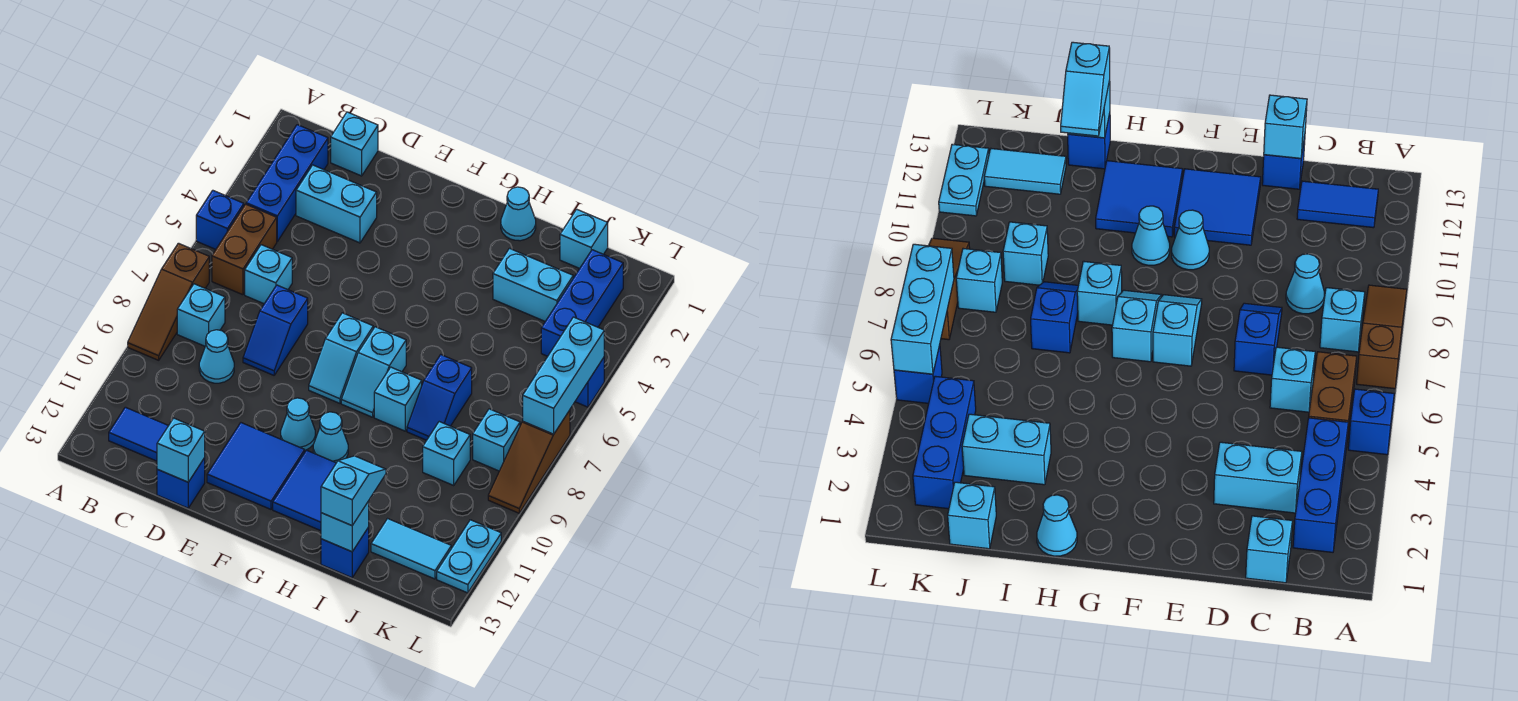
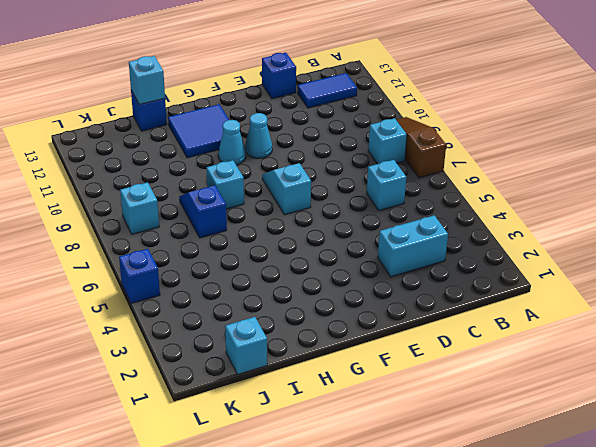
none -> blue 1x1 brick [196,190,244,249]
none -> blue 1x3 brick [246,125,328,241]
none -> brown 1x2 brick [212,204,277,295]
none -> cyan 1x1 brick [331,112,378,176]

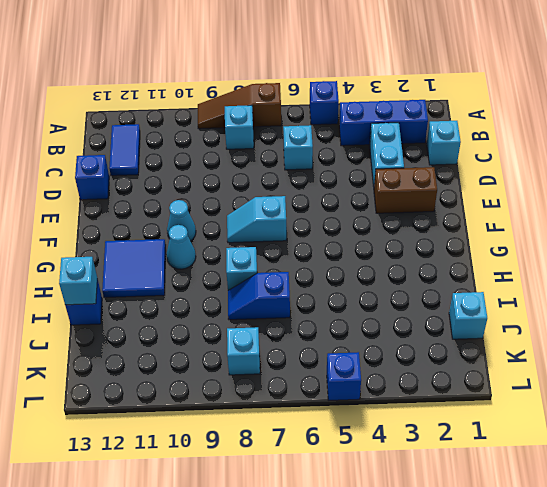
brown 1x2 brick [374,167,437,213] -> brown 1x2 brick moved to [212,204,277,295]
none -> cyan 1x1 cone [199,330,234,383]
none -> blue 1x2 slope [243,285,308,375]
none -> blue 2x2 tile [207,423,305,509]
none -> cyan 1x2 slope [341,327,406,417]

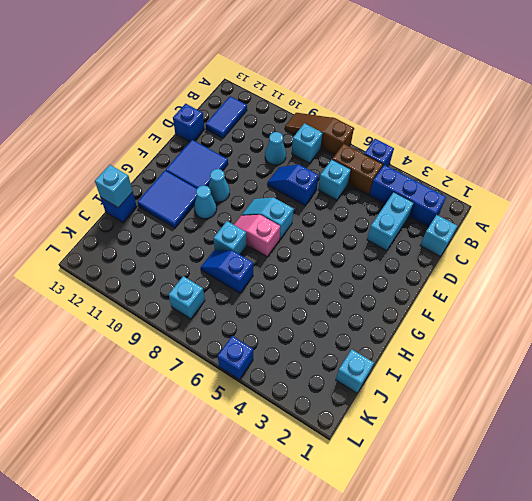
pink 1x2 slope [234,215,280,257] -> cyan 1x2 slope [341,327,406,417]
none -> cyan 1x1 cone [501,187,536,241]
none -> cyan 1x2 brick [493,248,573,321]
none -> cyan 1x1 brick [423,422,470,485]
none -> cyan 1x2 tile [371,519,451,579]

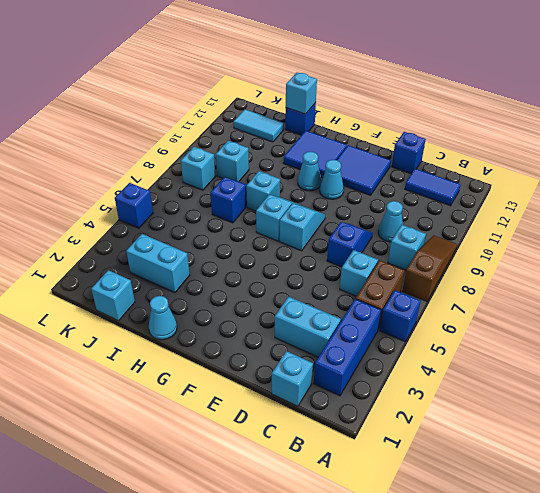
none -> blue 1x3 brick [541,250,623,356]
none -> brown 1x3 slope [488,410,570,513]
none -> cyan 1x2 plate [437,520,501,593]
none -> cyan 1x1 brick [157,418,205,482]

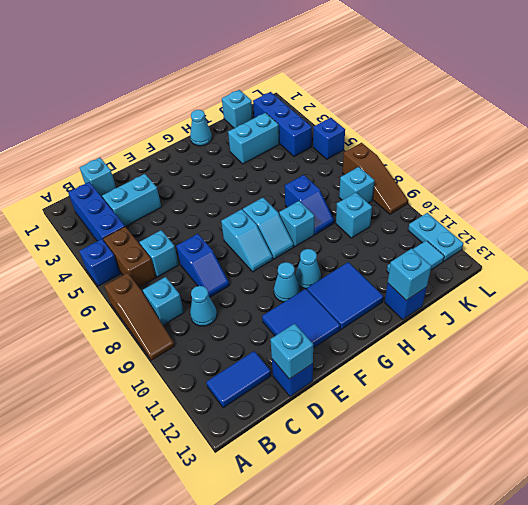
none -> cyan 1x3 brick [523,317,604,434]
none -> cyan 1x2 slope [321,456,386,526]

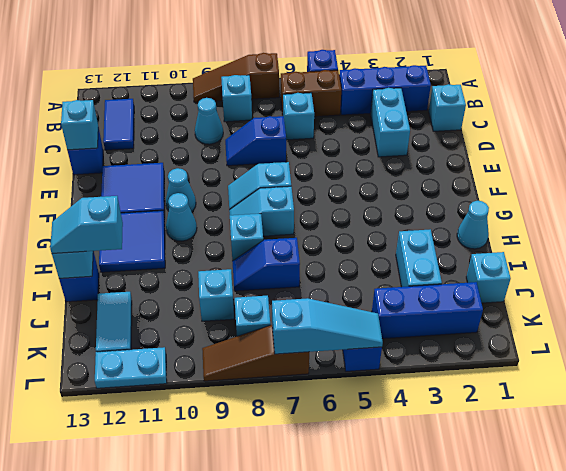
cyan 1x2 slope [50,196,123,253] -> cyan 1x2 slope turned to [321,456,386,526]
cyan 1x3 slope [272,298,383,354] -> cyan 1x3 brick [523,317,604,434]

